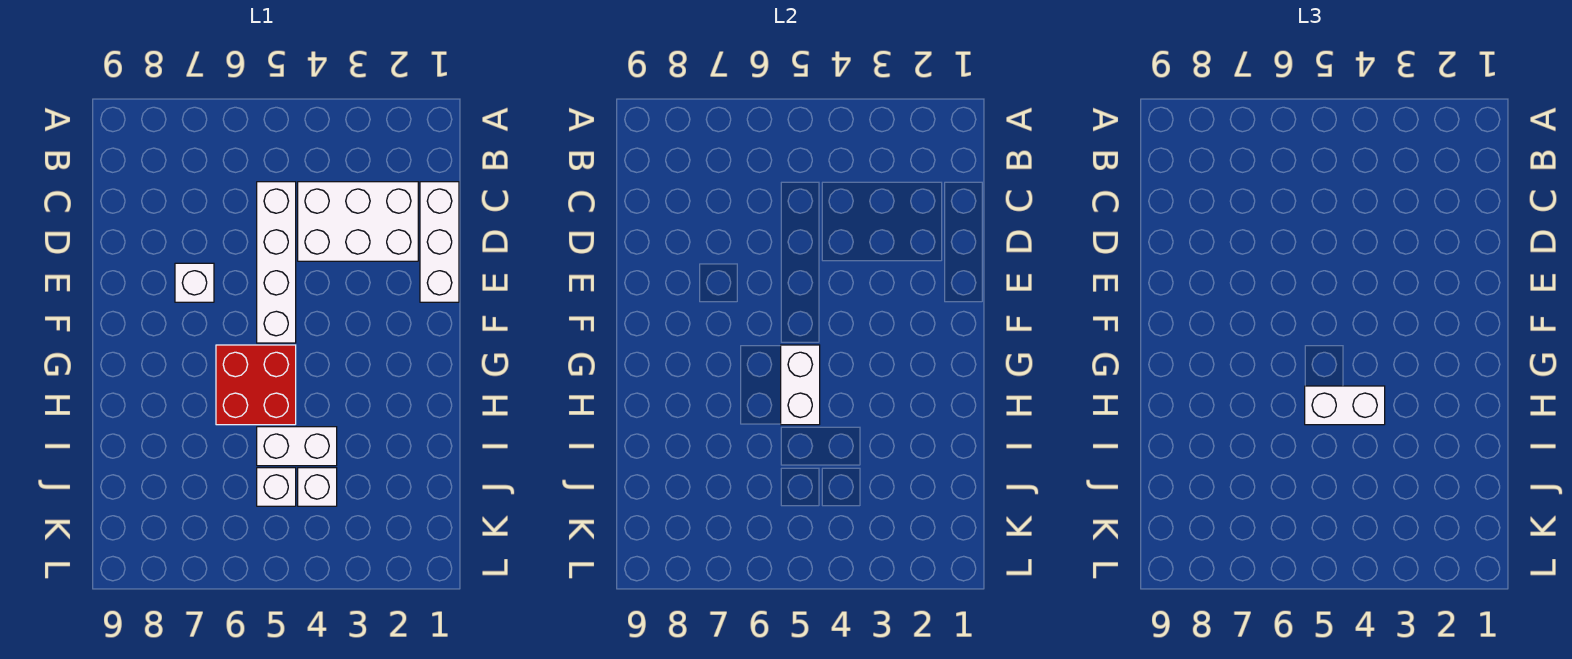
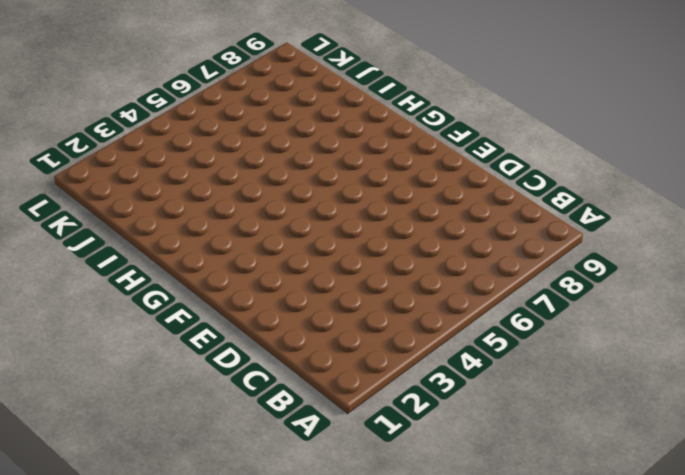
none -> white 1x3 brick [420,182,459,302]
none -> white 2x3 brick [298,182,418,261]

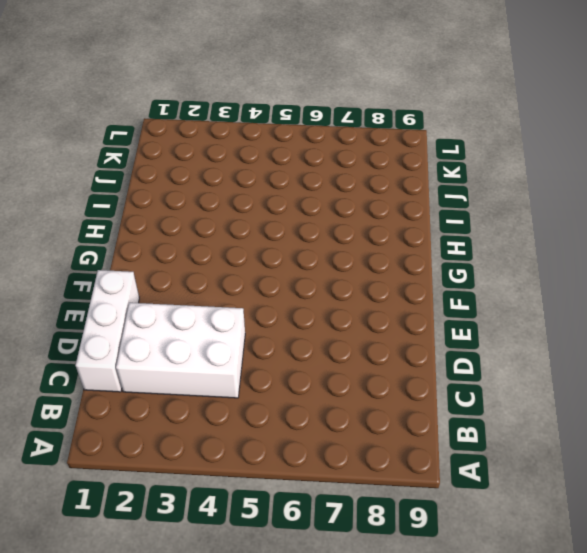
none -> white 1x4 brick [257,182,296,343]
none -> white 1x1 brick [175,263,214,302]

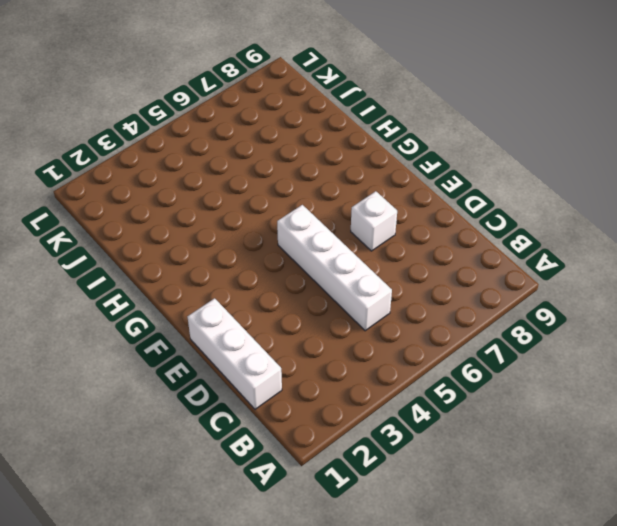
none -> white 2x3 brick [298,182,418,261]
none -> red 2x2 brick [216,345,296,425]

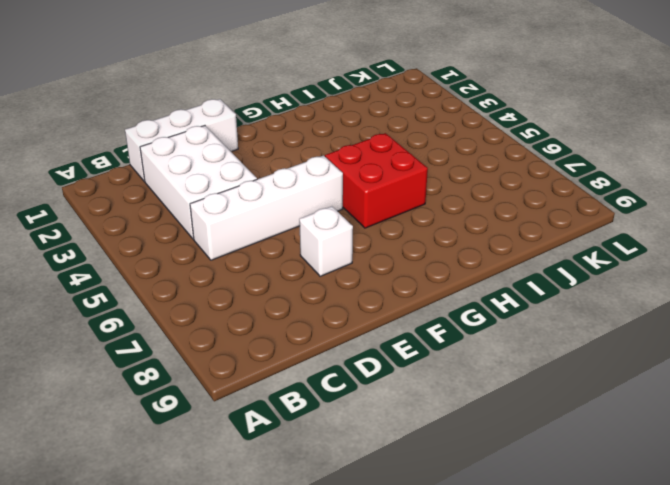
none -> white 1x2 brick [257,427,337,466]
none -> white 1x1 brick [298,468,337,506]

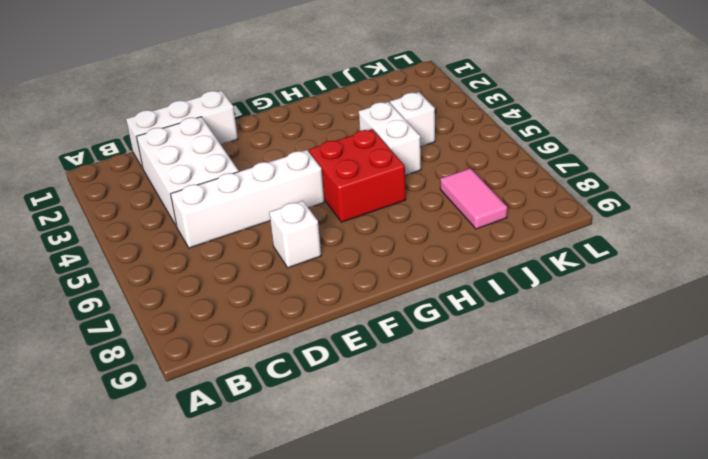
pink 1x2 tile [440,168,507,229] -> none
none -> white 1x1 brick [257,468,296,506]
none -> white 1x2 brick [781,345,820,425]

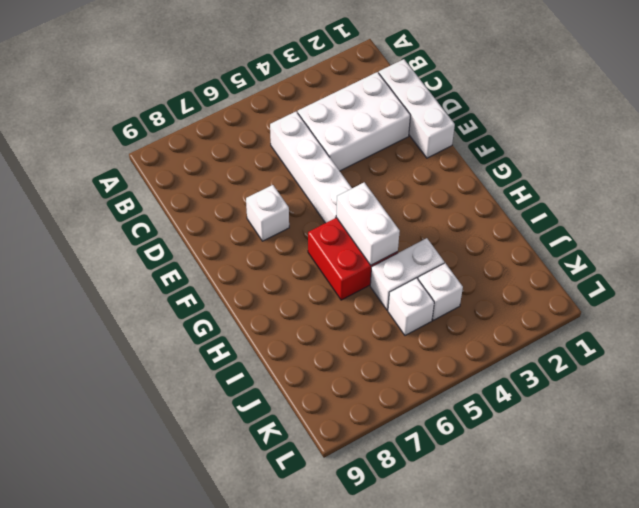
none -> white 1x2 brick [1305,386,1385,425]

